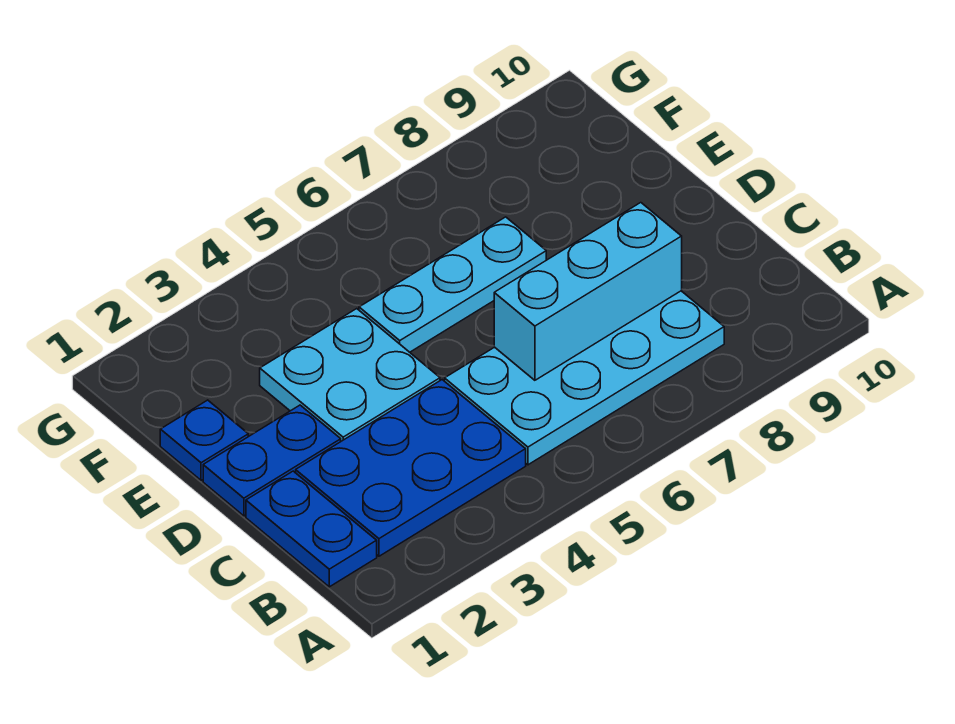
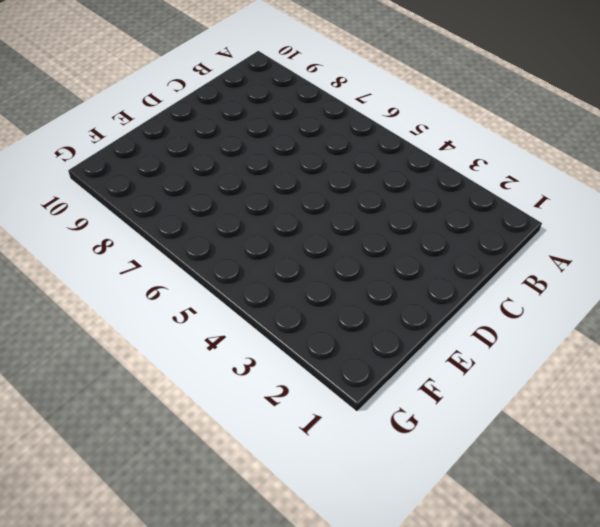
none -> blue 1x2 plate [246,471,377,587]
none -> blue 2x3 plate [296,380,526,556]

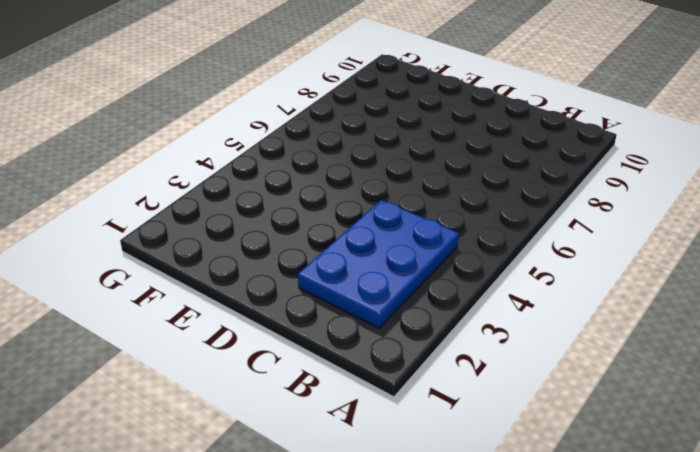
none -> blue 1x2 plate [246,471,377,587]
none -> cyan 2x4 plate [445,291,724,465]

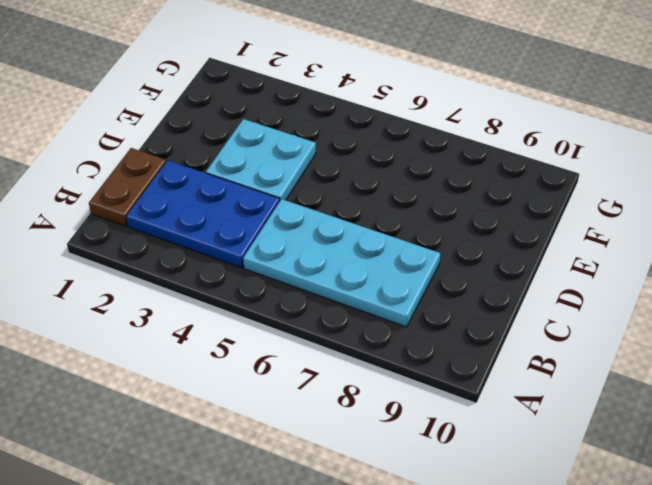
brown 1x2 plate [89,148,166,226] -> blue 1x2 plate [246,471,377,587]
none -> blue 1x2 plate [203,405,341,516]
none -> blue 1x1 plate [160,400,248,480]

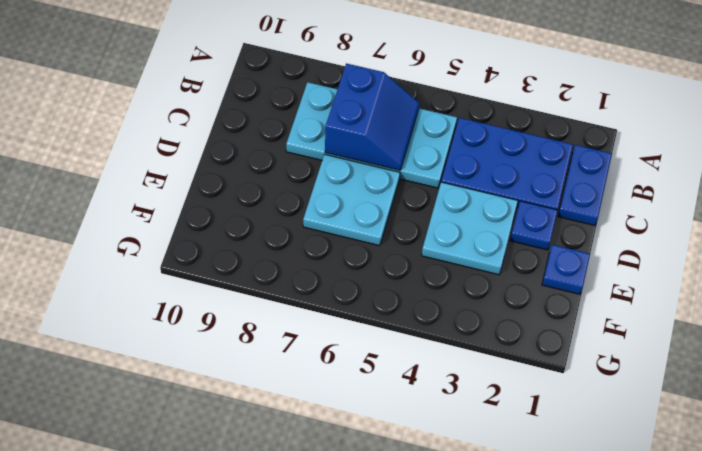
blue 2x2 slope [325,63,419,170] -> cyan 1x3 brick [494,203,682,380]
blue 1x1 plate [510,201,557,250] -> blue 1x2 plate [203,405,341,516]
cyan 2x2 plate [303,154,400,246] -> cyan 1x3 plate [359,217,546,352]

